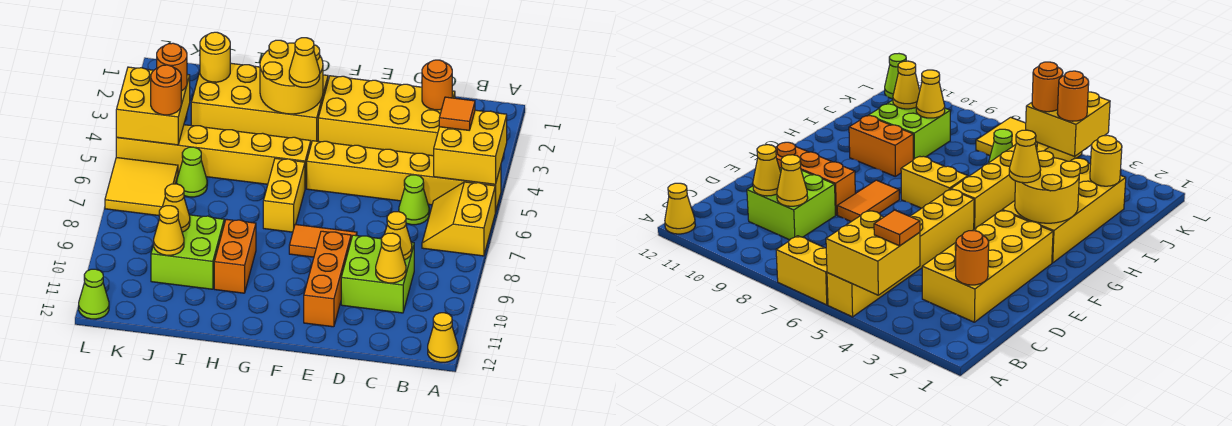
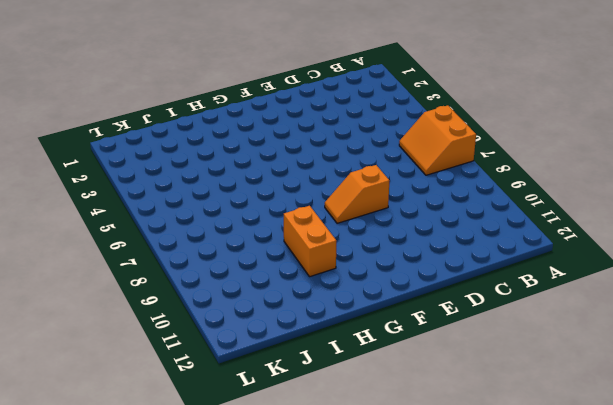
orange 2x2 slope [399,105,476,175] -> yellow 2x2 slope [422,182,495,256]
orange 1x2 slope [325,165,390,223] -> orange 1x2 tile [289,225,357,257]
none -> yellow 1x6 brick [307,141,501,212]
none -> yellow 1x1 cone [428,313,458,362]
none -> yellow 2x4 brick [318,76,455,156]

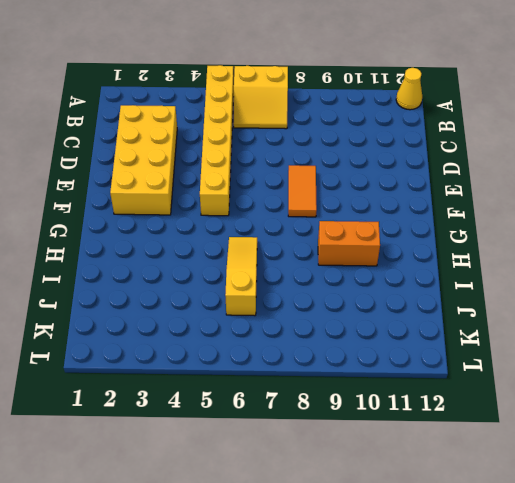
yellow 1x3 slope [225,237,257,316] -> lime 1x1 cone [177,147,207,197]
none -> lime 1x1 cone [399,175,429,225]
none -> lime 2x2 brick [341,235,414,313]
none -> orange 1x3 brick [304,231,351,327]

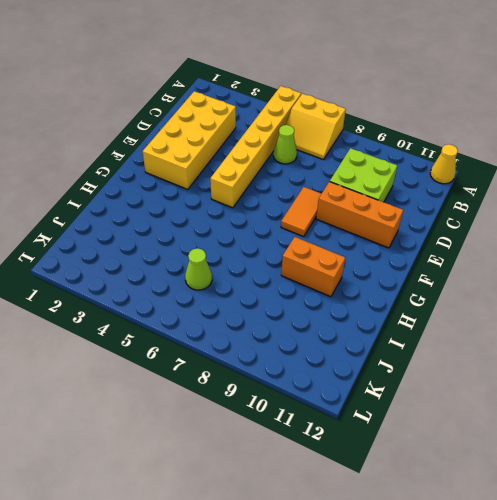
none -> yellow 2x4 brick [191,63,328,144]
none -> yellow 1x6 brick [116,125,311,188]
none -> yellow 1x2 brick [263,158,305,232]

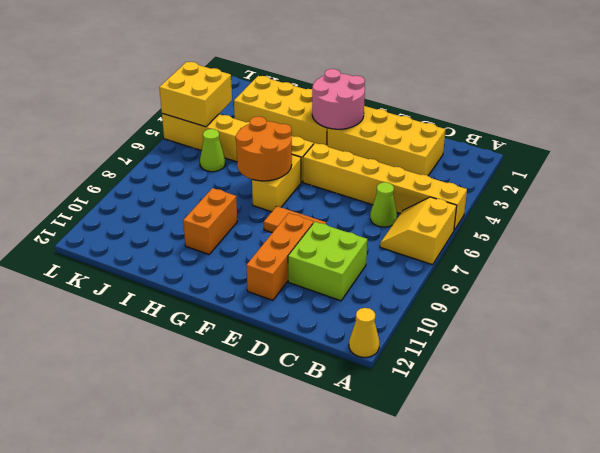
pink 2x2 round brick [312,69,365,129] -> yellow 2x2 round brick [260,40,323,114]
orange 2x2 round brick [236,116,292,181] -> none
none -> lime 2x2 brick [151,215,224,289]
none -> yellow 2x2 tile [105,158,178,216]
none -> lime 1x1 cone [79,269,109,319]

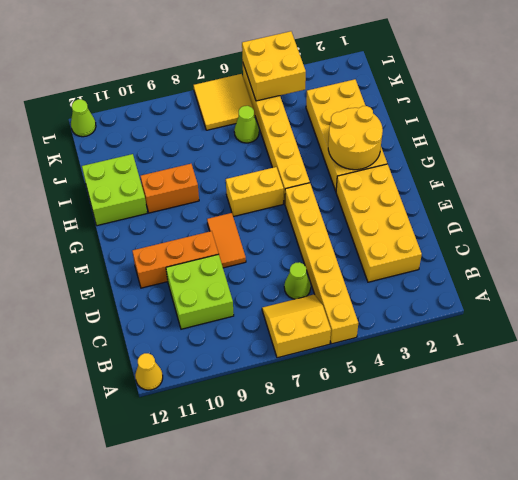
lime 2x2 brick [82,154,147,226] -> lime 2x2 brick moved to [151,215,224,289]
none -> yellow 2x2 brick [434,110,507,184]
none -> orange 1x1 round brick [422,60,452,110]
none -> yellow 1x1 cone [384,212,412,260]

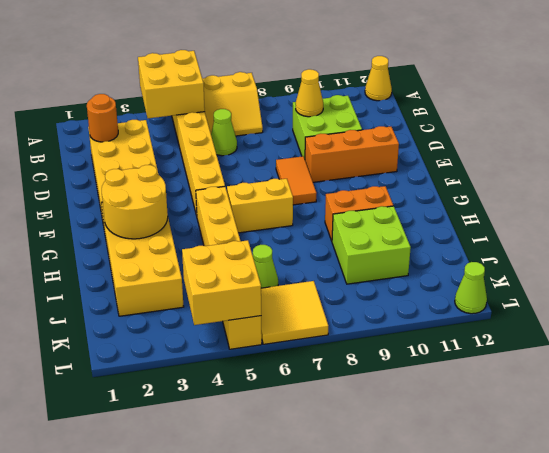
none -> yellow 1x1 cone [376,233,406,283]
none -> yellow 1x1 round brick [200,32,230,82]
none -> yellow 1x1 cone [163,184,190,232]

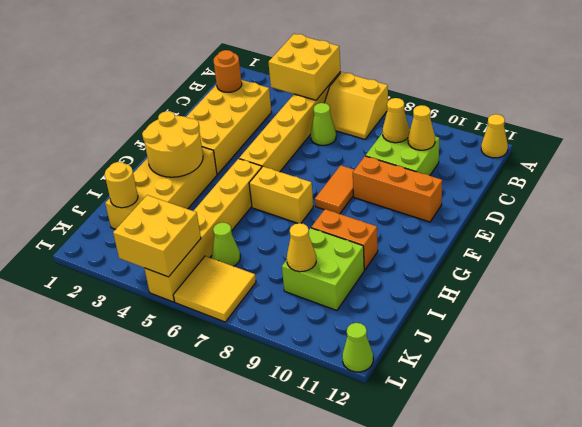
none -> yellow 1x1 cone [154,206,184,255]
none -> orange 1x1 tile [439,97,475,130]
none -> yellow 1x1 cone [289,38,320,87]

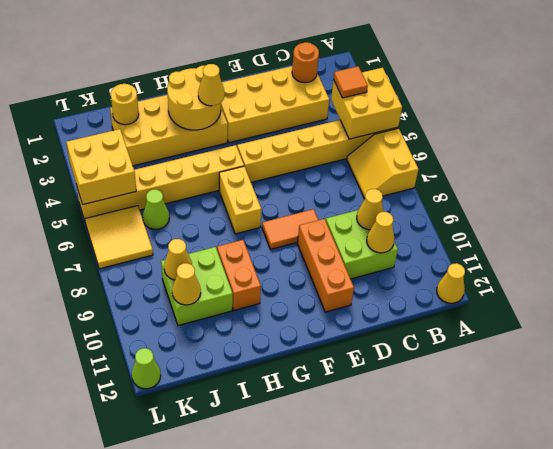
none -> lime 1x1 cone [399,175,429,225]
none -> orange 1x1 round brick [157,43,187,91]
none -> orange 1x1 round brick [151,65,181,115]

